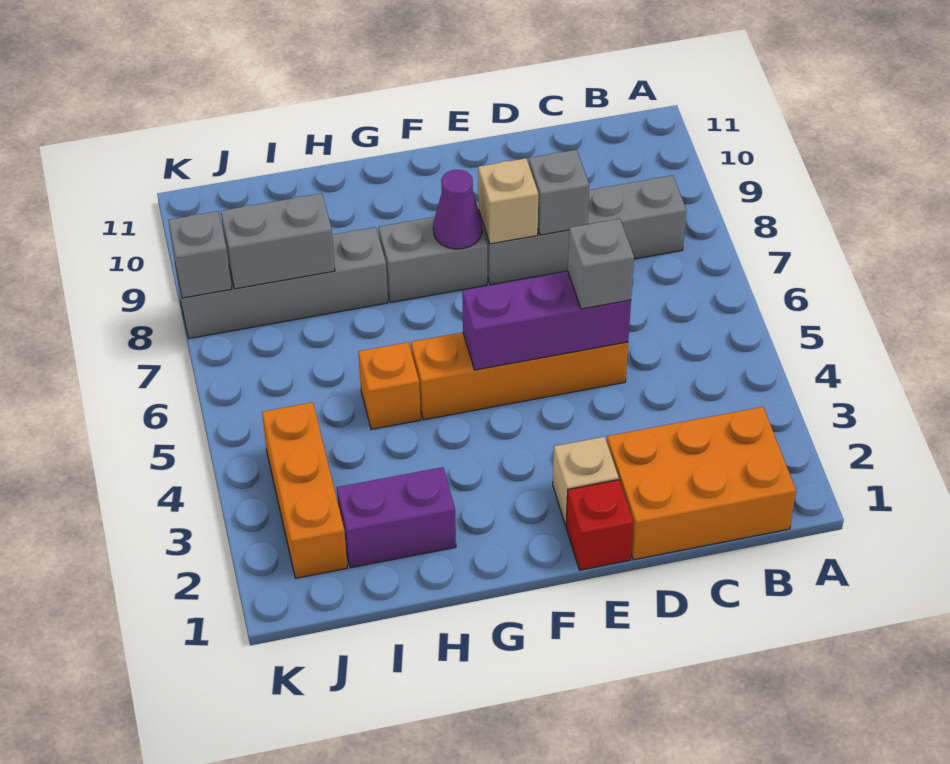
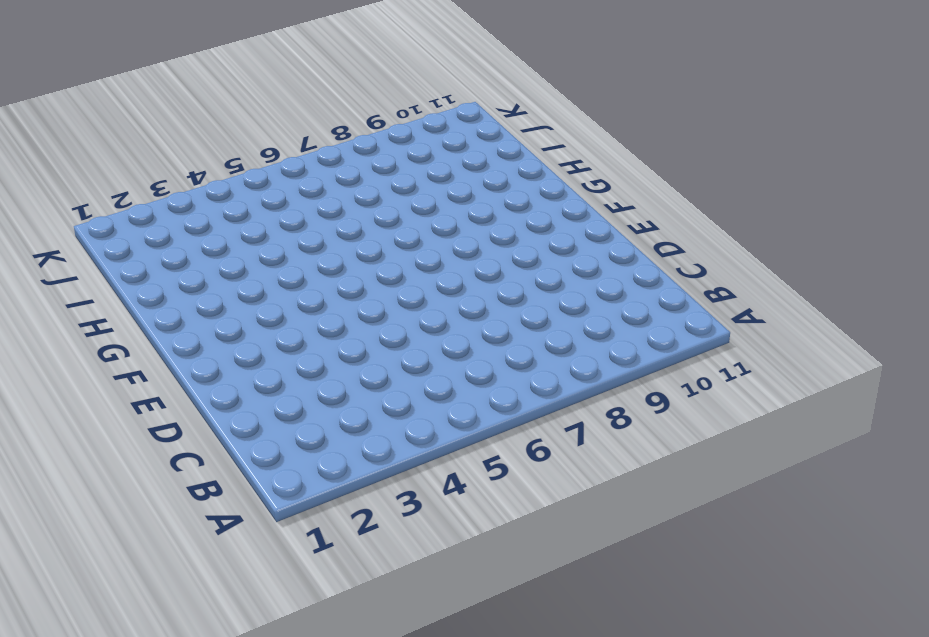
none -> orange 2x3 brick [607,407,796,560]
none -> grey 1x4 brick [482,176,686,285]
none -> orange 1x4 brick [411,332,628,420]

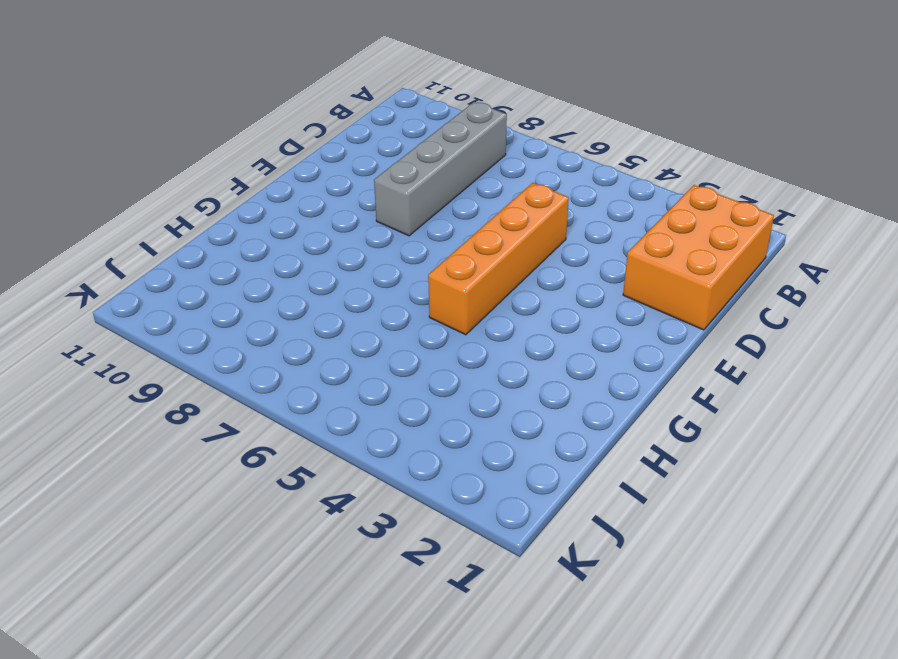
none -> red 1x1 brick [566,480,634,570]
none -> tan 1x1 brick [553,437,619,526]
none -> grey 1x2 brick [379,217,487,302]

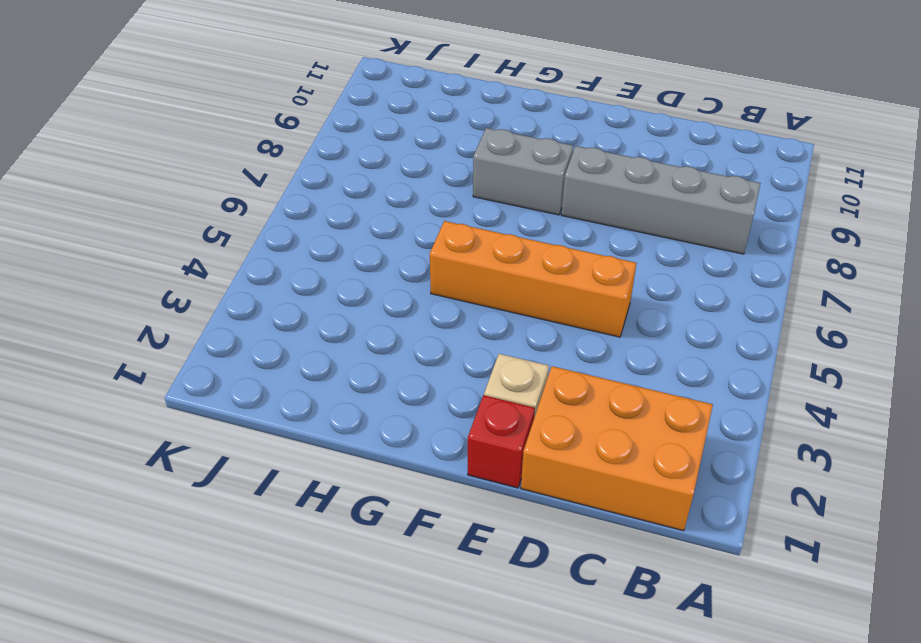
none -> purple 1x2 brick [337,467,456,568]
none -> orange 1x1 brick [359,342,421,430]
none -> grey 1x4 brick [175,227,388,339]

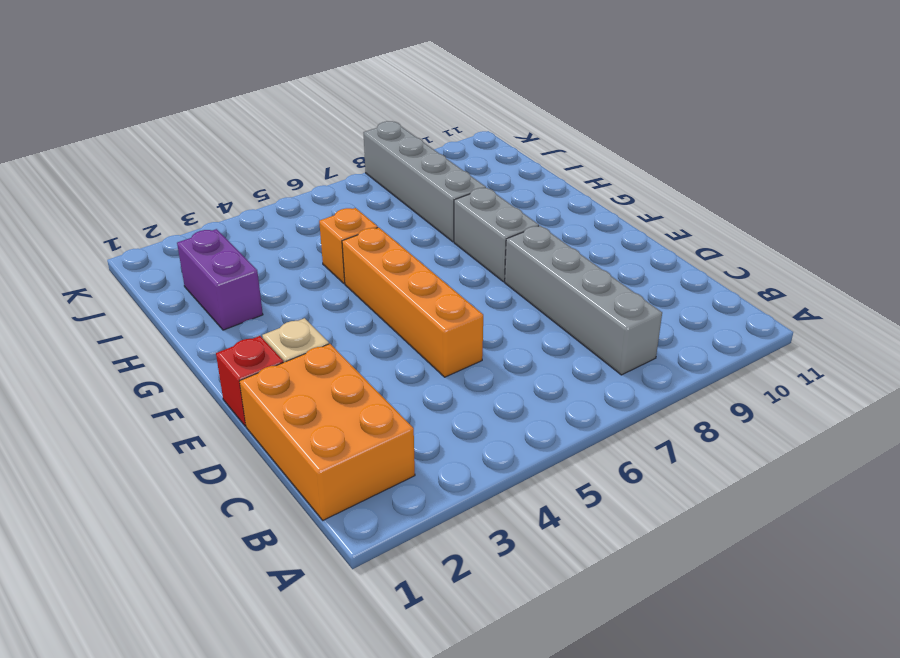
none -> orange 1x3 brick [262,402,347,578]
none -> purple 1x3 brick [462,272,631,370]
none -> grey 1x1 brick [529,150,589,235]

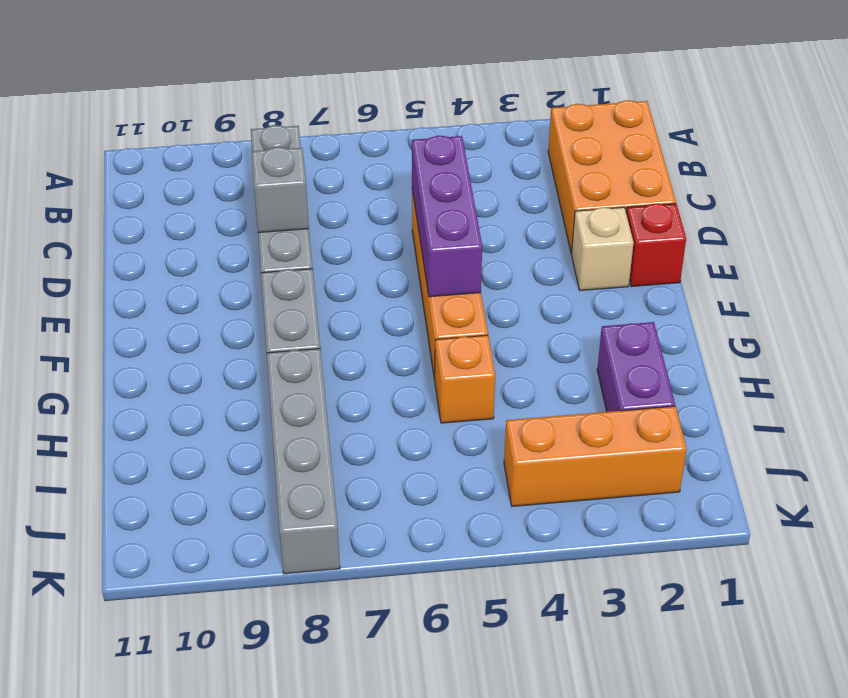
none -> tan 1x1 brick [478,158,538,244]
none -> purple 1x1 cone [433,170,482,249]
none -> grey 1x2 brick [221,193,335,289]

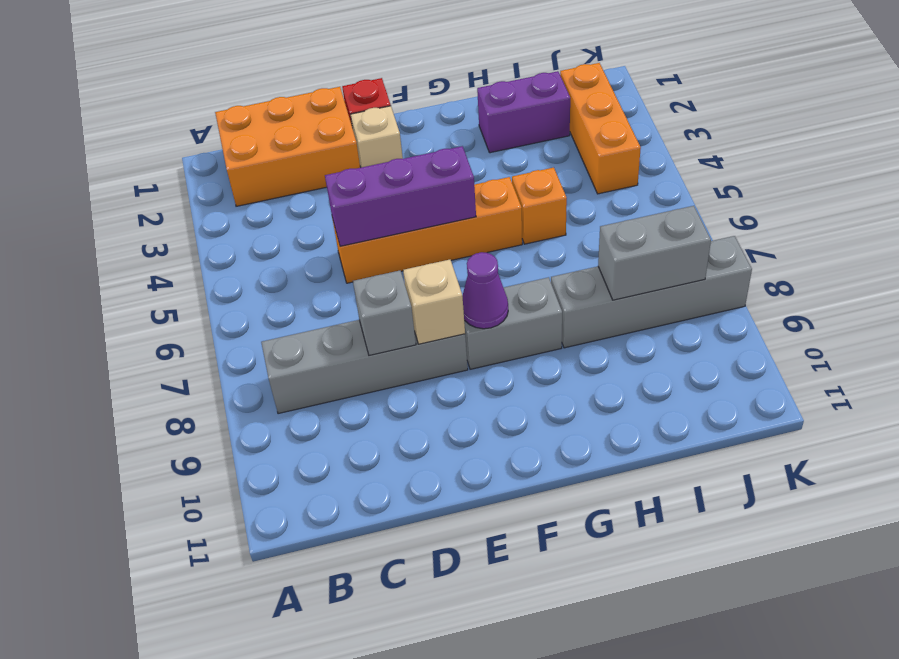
none -> grey 1x1 brick [168,211,232,298]
none -> grey 1x1 brick [568,219,634,309]

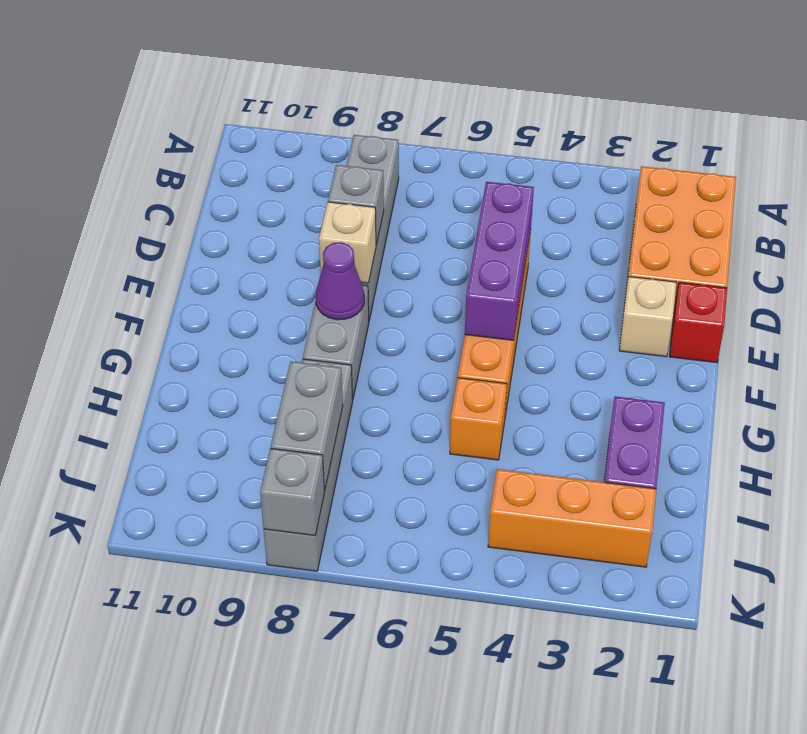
none -> grey 1x1 brick [568,219,634,309]

